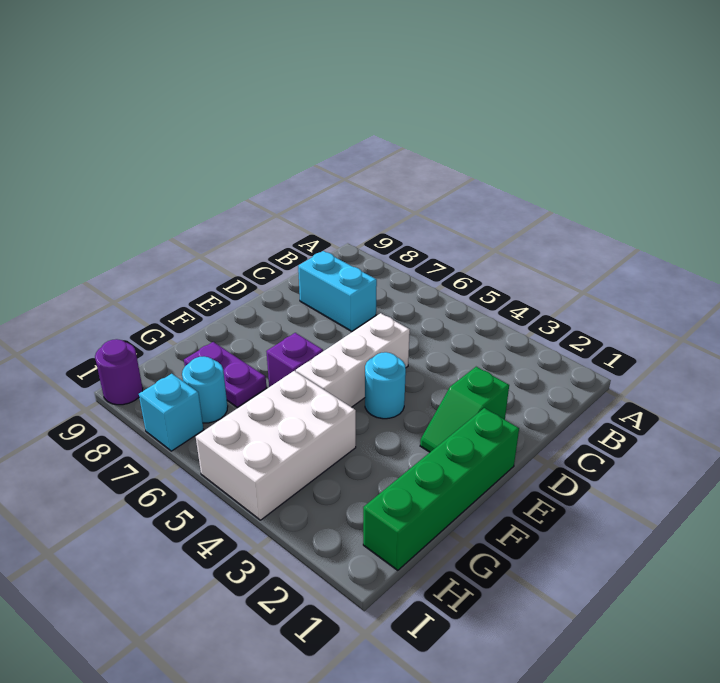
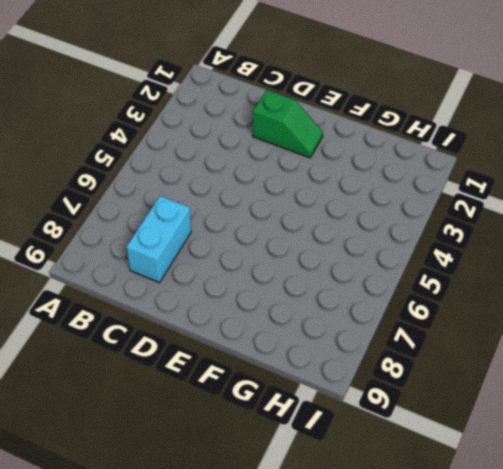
none -> white 1x3 brick [296,313,410,407]
none -> green 1x4 brick [363,408,519,570]

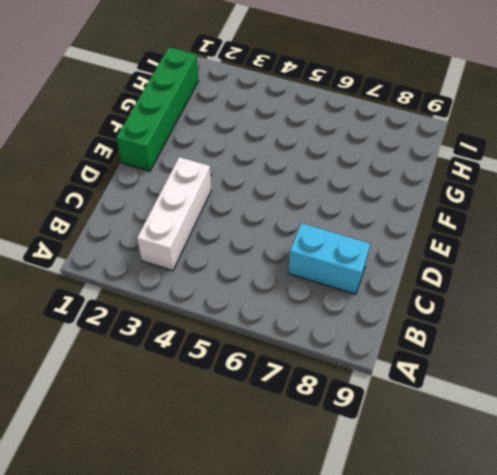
white 1x3 brick [137,157,211,271] -> white 1x3 brick moved to [296,313,410,407]
none -> green 1x2 slope [420,367,509,452]
none -> cyan 1x1 round brick [365,352,406,419]

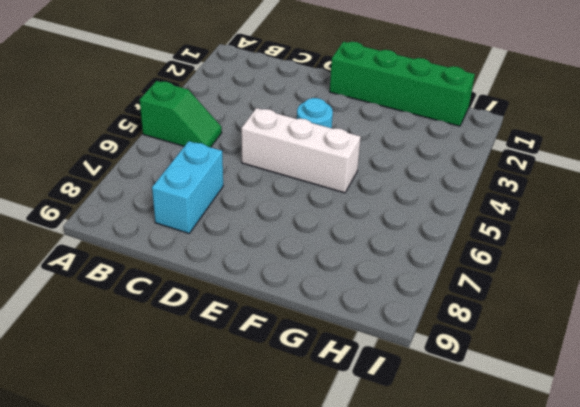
green 1x2 slope [140,81,222,147] -> green 1x2 slope moved to [420,367,509,452]
none -> purple 1x1 brick [266,333,323,387]
none -> white 2x3 brick [196,371,356,520]

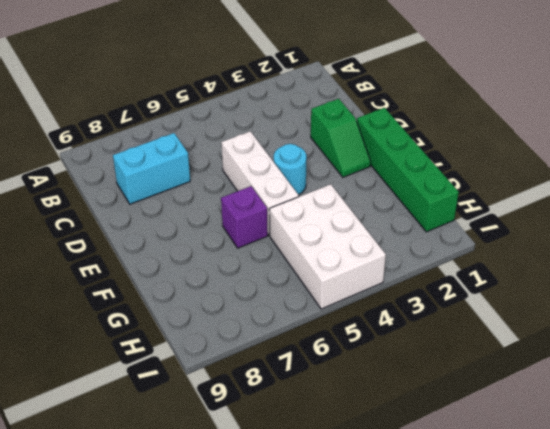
none -> purple 1x2 plate [184,342,266,407]
none -> cyan 1x1 round brick [182,357,228,423]

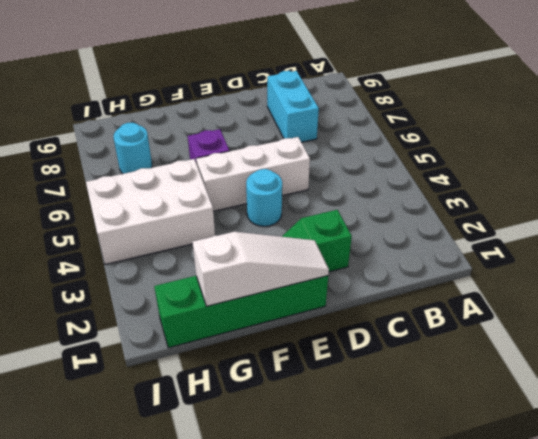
white 1x3 slope [192,232,329,306] -> none
none -> purple 1x2 plate [184,342,266,407]
none -> cyan 1x1 brick [139,374,204,451]

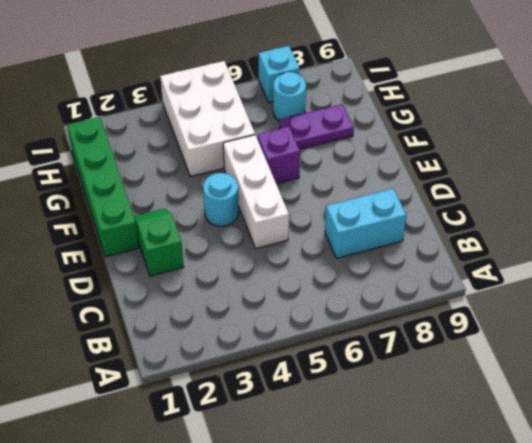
none -> purple 1x1 round brick [95,339,143,405]

